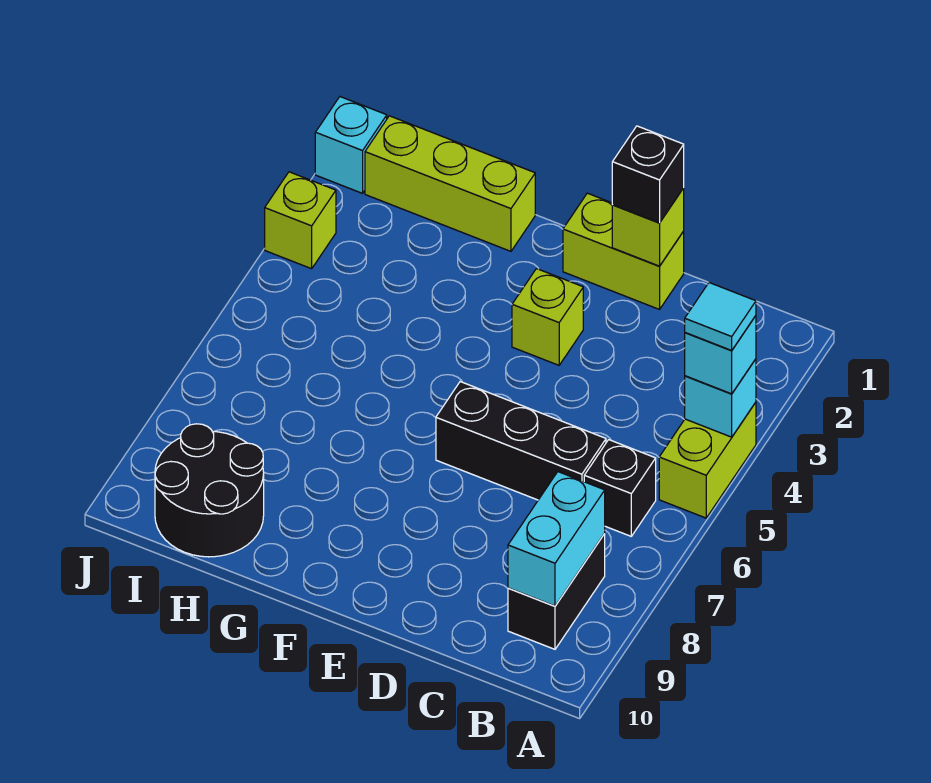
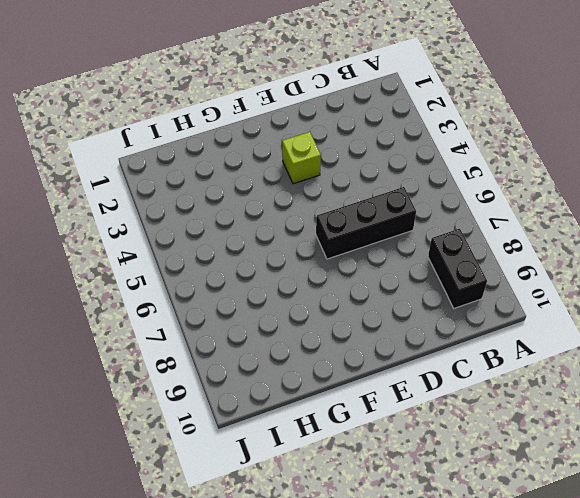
none -> lime 1x2 brick [659,402,756,518]
none -> black 1x1 brick [584,440,656,536]
none -> lime 1x2 brick [563,193,684,309]

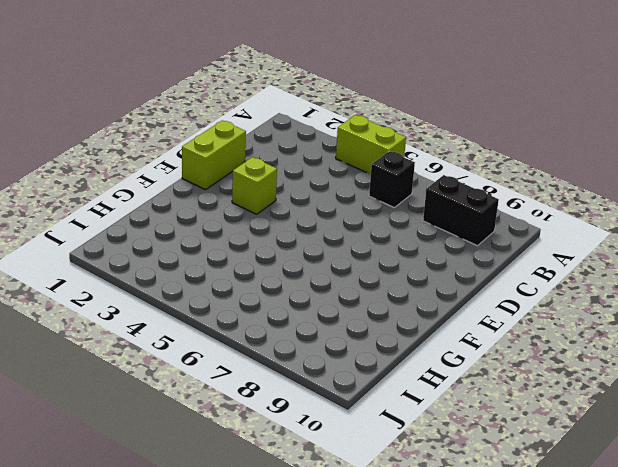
none -> black 1x3 brick [436,382,606,500]
none -> lime 1x3 brick [365,116,535,251]
none -> black 2x2 round brick [155,424,264,557]

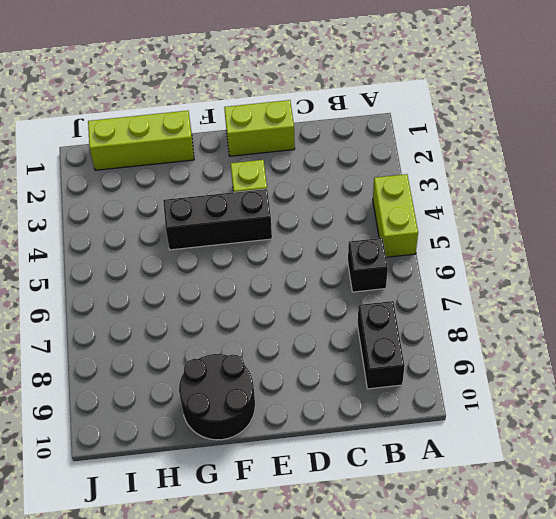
black 1x3 brick [163,189,272,250] -> black 1x3 brick moved to [436,382,606,500]
black 2x2 round brick [179,354,255,440] -> black 2x2 round brick moved to [155,424,264,557]
none -> cyan 1x1 brick [315,97,387,193]
none -> lime 1x1 brick [265,172,336,269]
none -> cyan 1x1 brick [685,359,756,437]

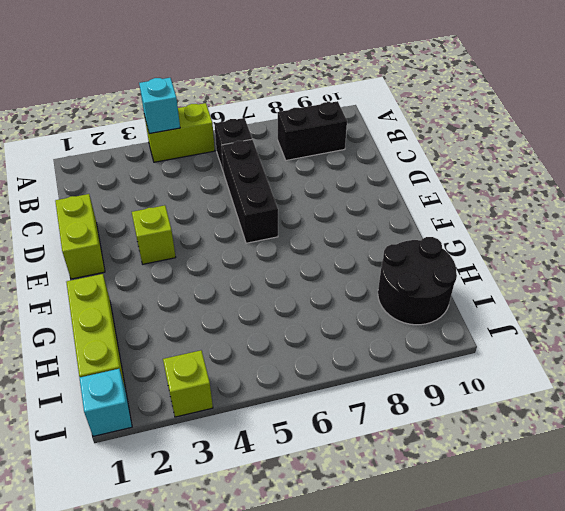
none -> cyan 1x2 brick [508,472,605,606]
none -> lime 1x1 brick [612,188,684,266]
none -> cyan 1x1 brick [685,316,756,394]

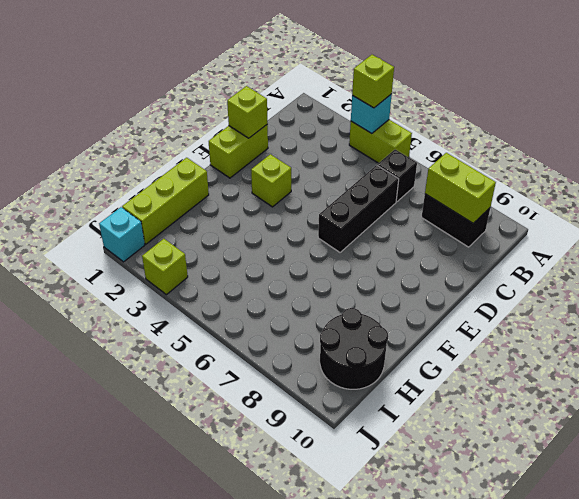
lime 1x1 brick [352,55,394,108] -> cyan 1x1 brick [685,316,756,394]
lime 1x2 brick [425,153,496,223] -> cyan 1x2 brick [508,472,605,606]
none -> black 1x1 brick [612,126,684,223]
none -> cyan 1x1 tile [685,283,756,350]

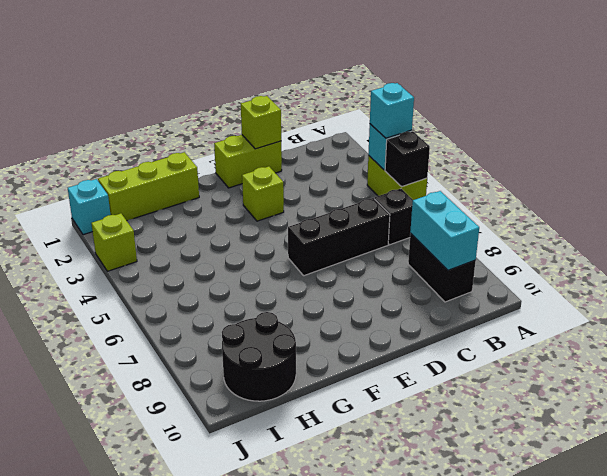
black 1x1 brick [385,131,430,187] -> black 1x1 brick moved to [612,126,684,223]
none -> cyan 1x1 tile [685,283,756,350]

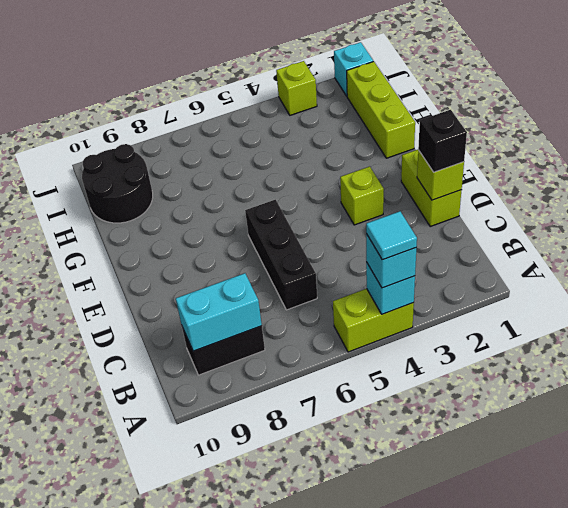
none -> black 1x1 brick [584,440,656,536]

